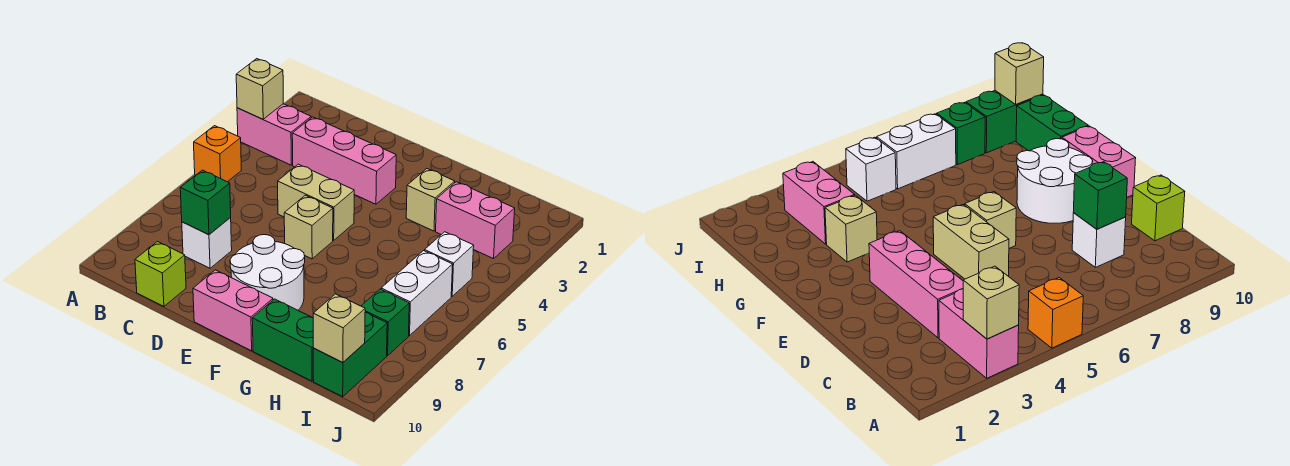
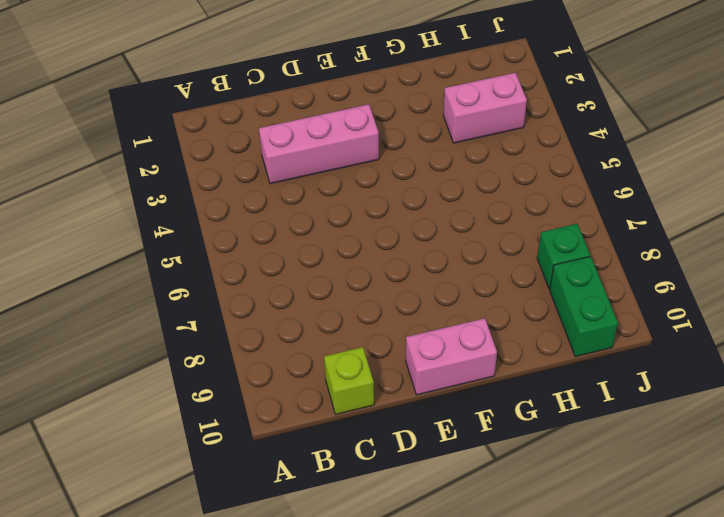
none -> pink 1x2 brick [237,104,311,165]
none -> orange 1x1 brick [194,126,241,182]
none -> white 1x1 brick [182,218,232,268]

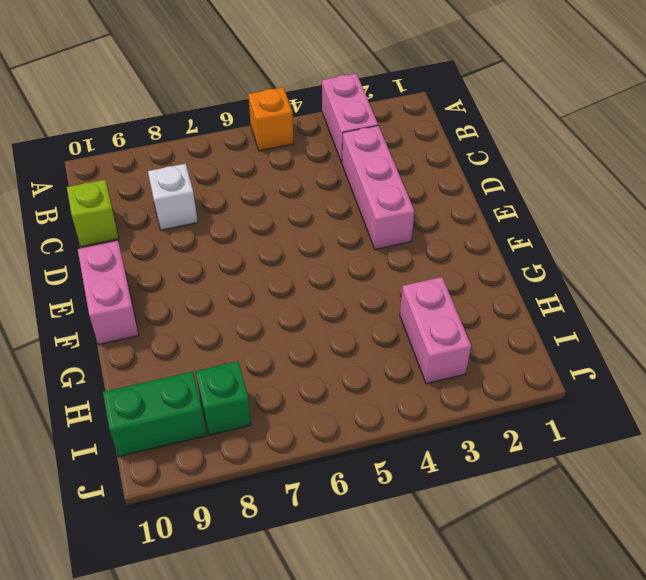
none -> tan 1x2 brick [278,164,354,240]
none -> tan 1x1 brick [284,195,333,259]
none -> white 2x2 round brick [230,235,305,310]

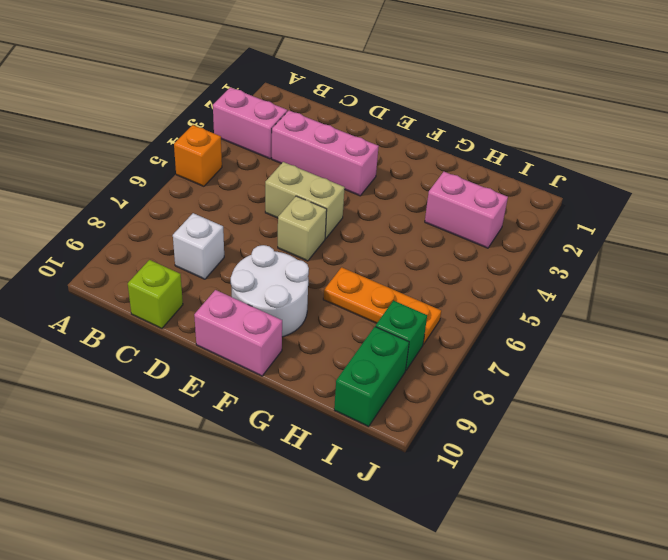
orange 1x3 plate [323,267,441,344] -> white 1x2 brick [381,251,453,336]
none -> tan 1x1 brick [406,169,455,231]
none -> green 1x2 brick [252,299,313,381]
none -> white 1x1 brick [425,232,474,296]

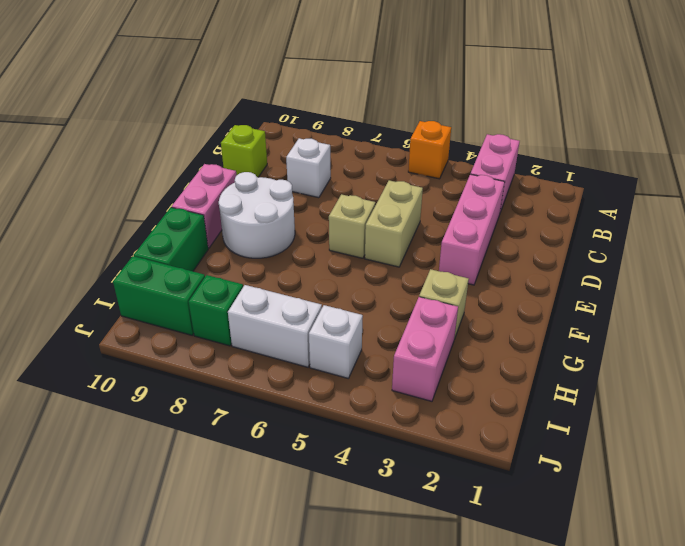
none -> tan 1x1 brick [236,59,283,119]
none -> green 1x1 brick [180,170,231,235]
none -> tan 1x1 brick [313,294,365,363]

